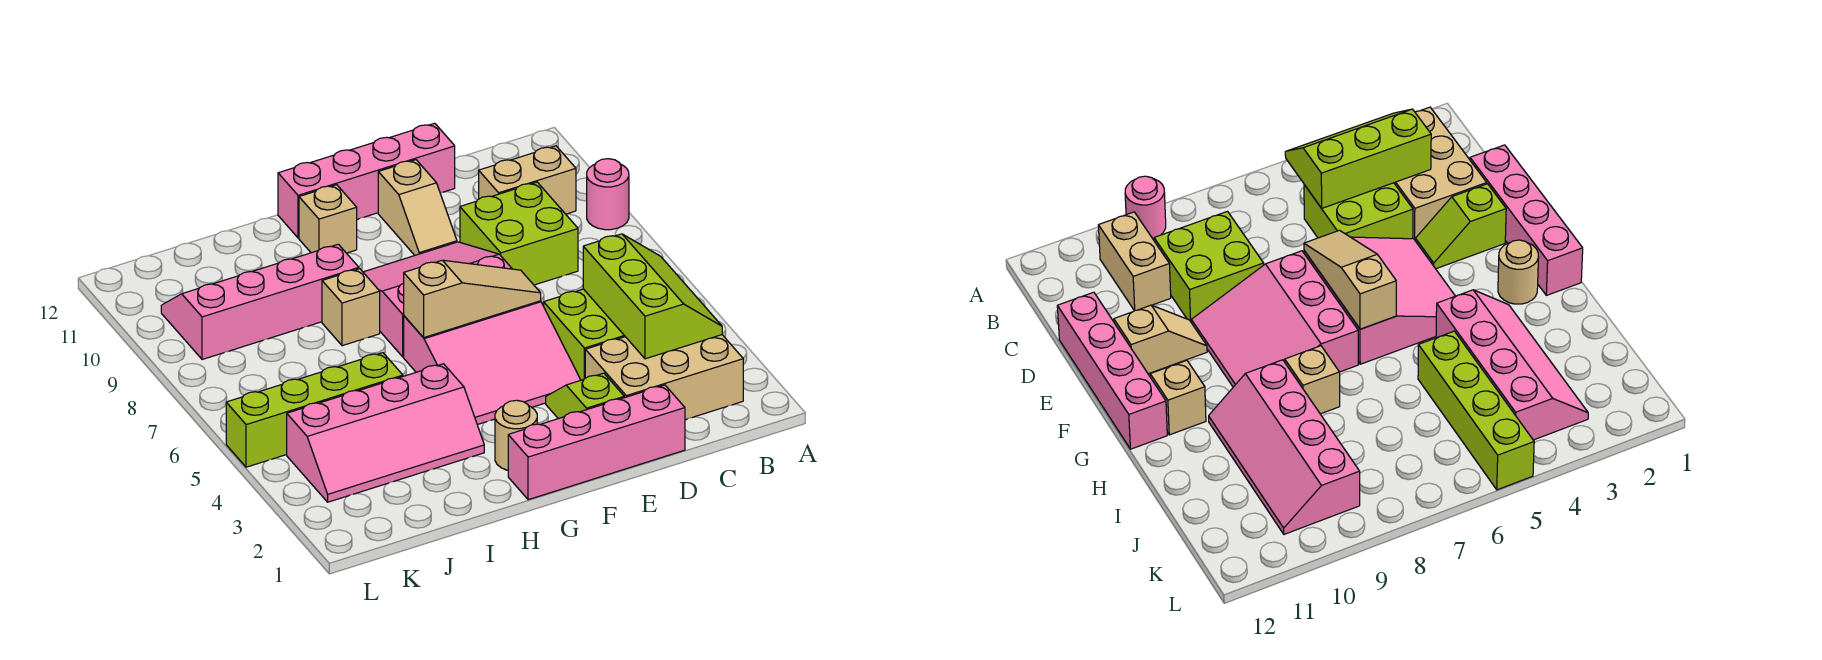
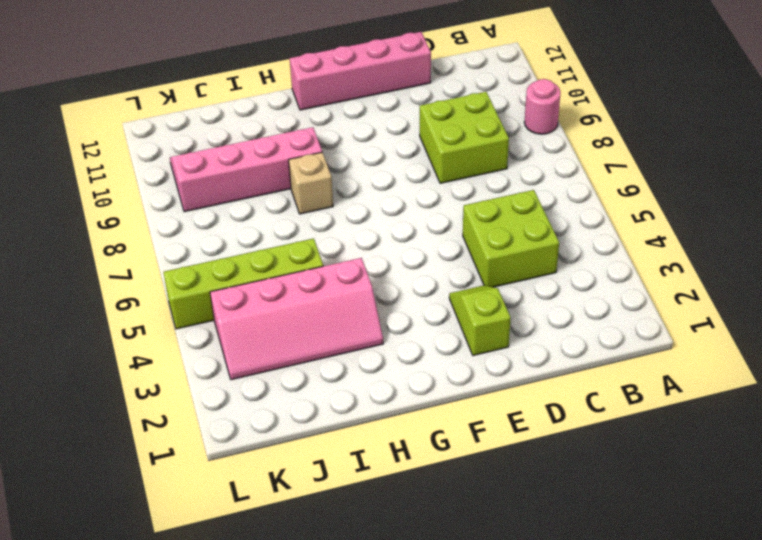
none -> tan 2x3 brick [585,335,743,420]
none -> tan 1x2 brick [479,146,576,214]
none -> pink 1x4 brick [508,385,685,500]

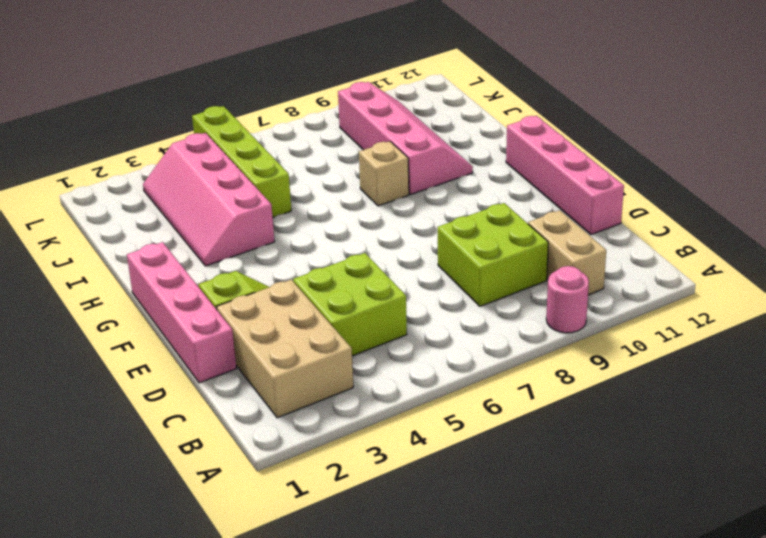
none -> pink 3x3 slope [404,301,581,425]
none -> pink 3x3 slope [363,242,512,357]
none -> tan 1x2 slope [378,160,457,255]

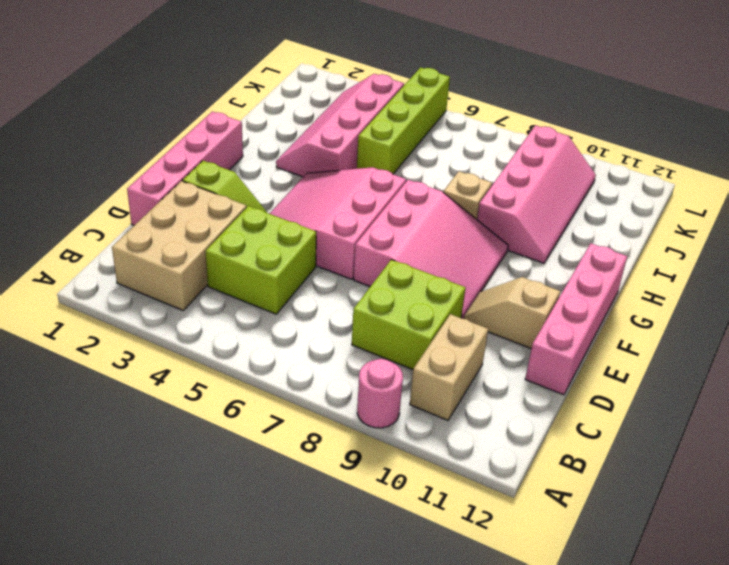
none -> tan 1x1 round brick [495,400,537,470]
none -> tan 1x1 brick [299,185,357,253]
none -> lime 2x3 slope [583,234,722,359]

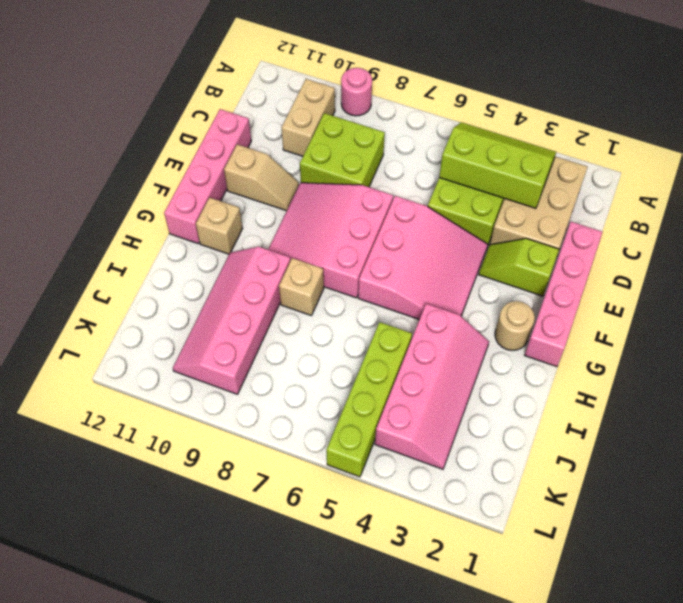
none -> tan 1x3 slope [404,260,541,338]

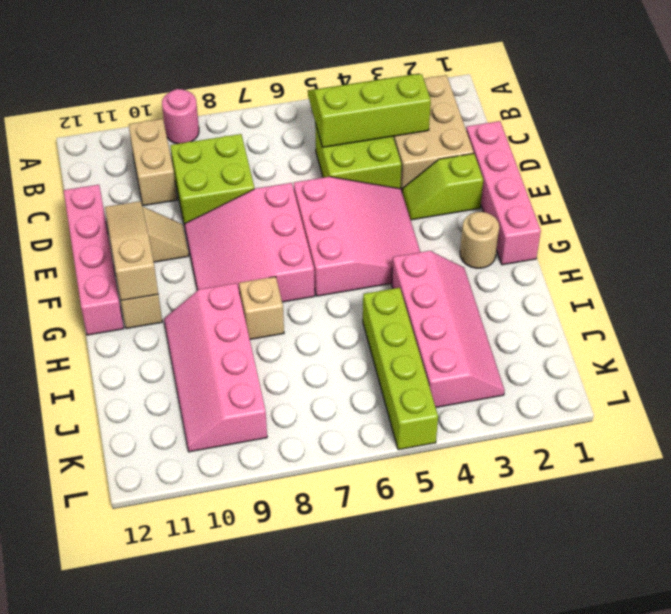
tan 1x3 slope [105,201,158,301] -> tan 1x3 slope moved to [404,260,541,338]

